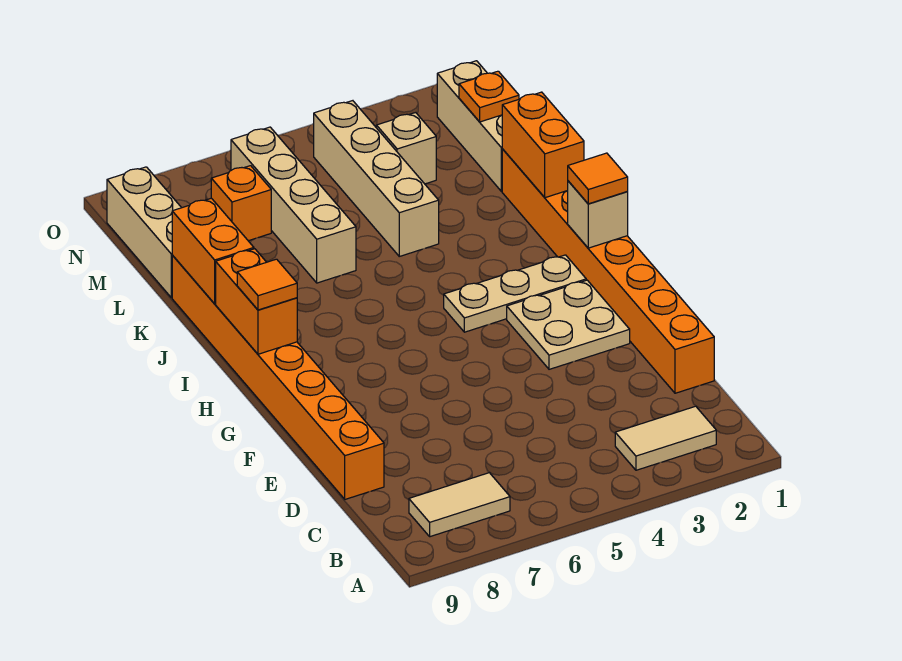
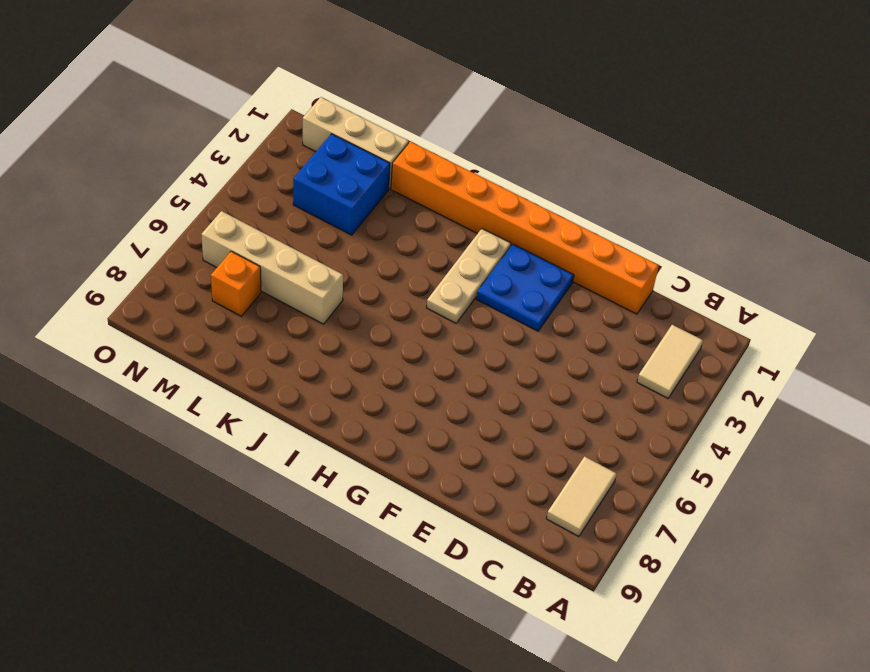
blue 2x2 plate [476,244,574,331] -> tan 2x2 plate [507,280,630,369]
blue 2x2 brick [293,134,390,235] -> tan 1x1 brick [376,113,436,184]
none -> orange 1x8 brick [172,255,384,499]
none -> tan 1x4 brick [314,101,439,256]
none -> tan 1x3 brick [107,167,181,298]

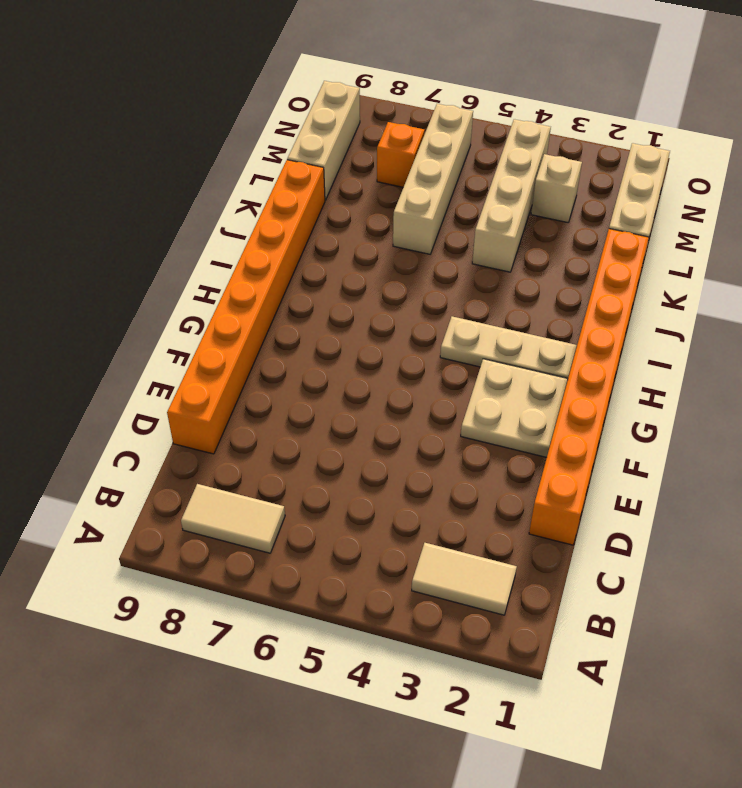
none -> tan 1x1 brick [568,181,628,248]
none -> orange 1x2 brick [216,249,297,354]
none -> orange 1x2 brick [502,92,584,198]

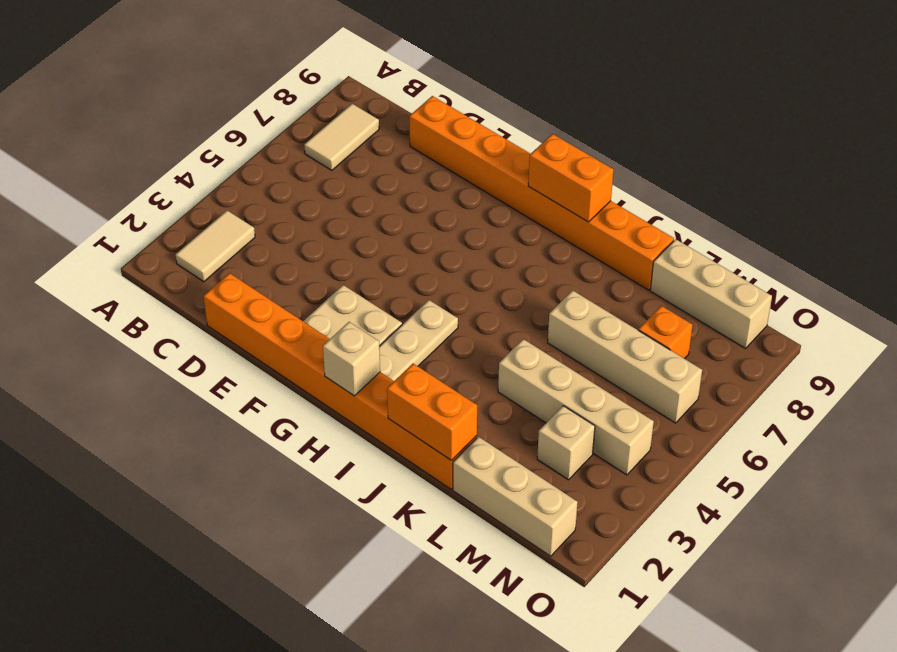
none -> orange 1x2 brick [172,198,254,304]
none -> orange 1x1 plate [459,71,519,122]
none -> orange 1x1 tile [568,153,628,204]

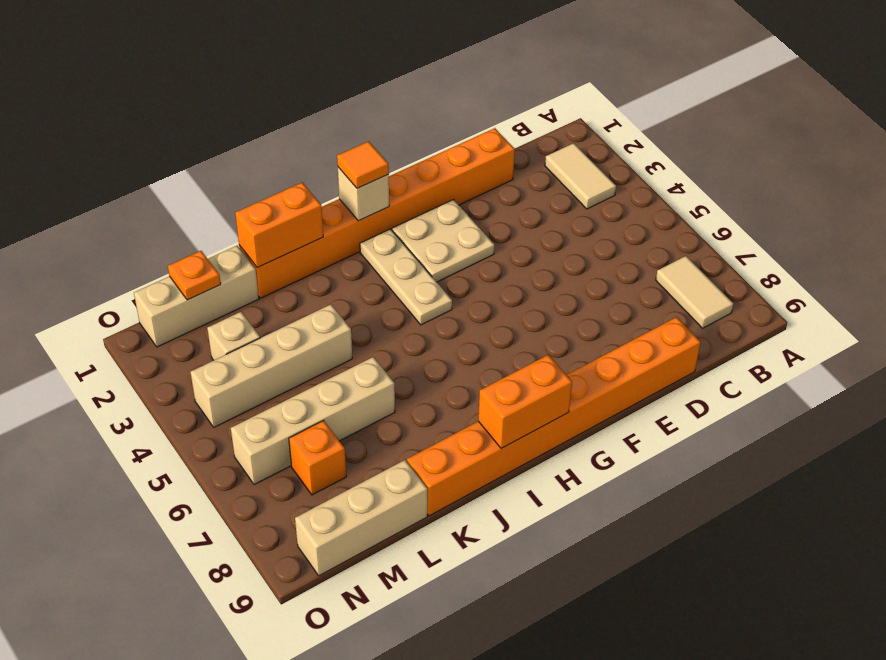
none -> orange 1x2 brick [172,198,254,304]
none -> orange 1x1 tile [237,259,297,310]

